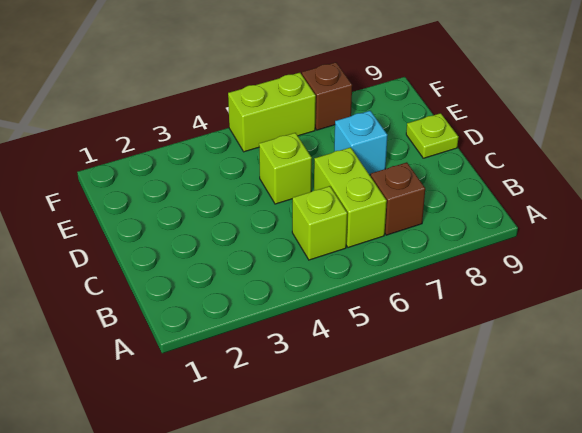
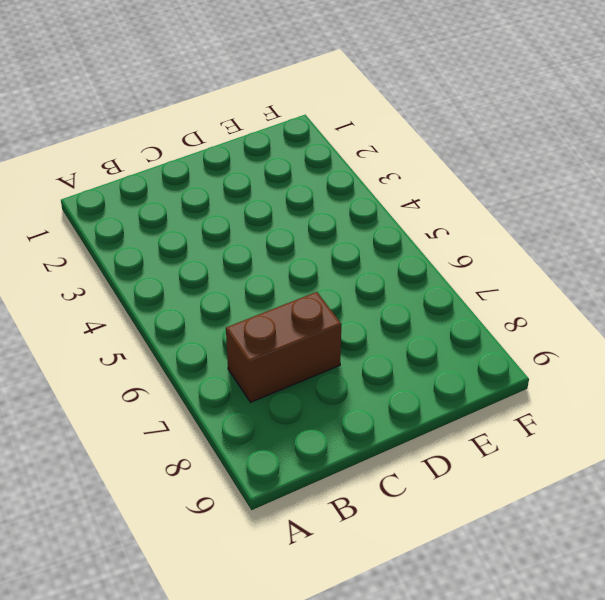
brown 1x2 brick [226,292,341,402] -> brown 1x1 brick [371,162,425,235]
none -> lime 1x1 brick [292,186,347,260]
none -> lime 1x2 brick [314,147,387,248]

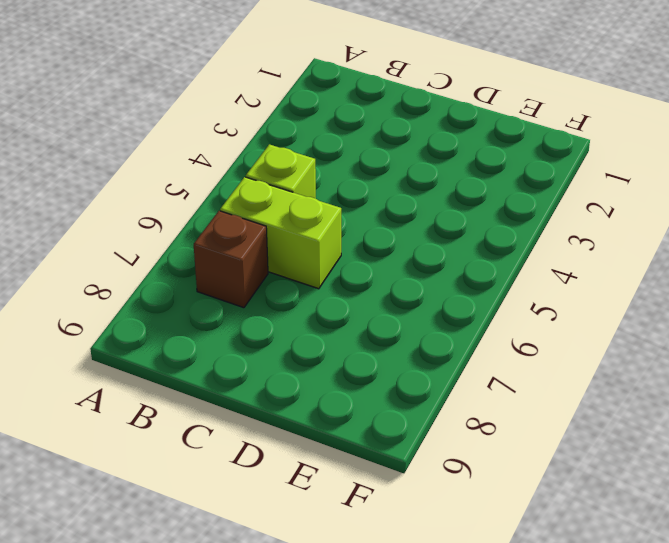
none -> lime 1x1 brick [259,133,312,204]
none -> cyan 1x1 brick [334,111,387,175]

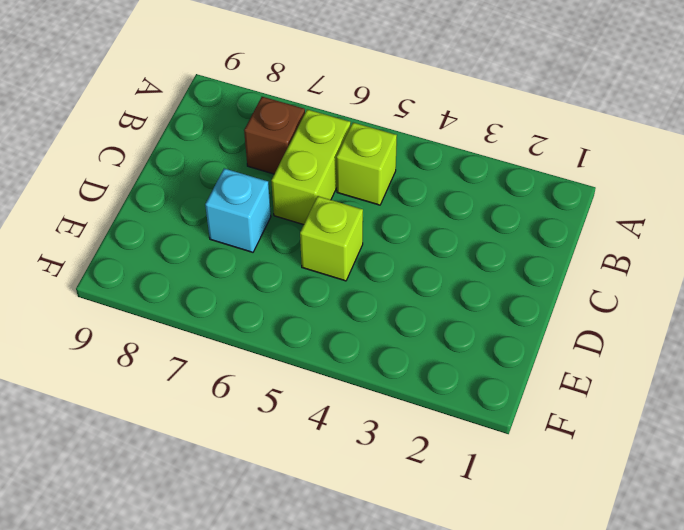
none -> lime 1x1 plate [406,113,458,158]
none -> lime 1x2 brick [228,73,316,152]

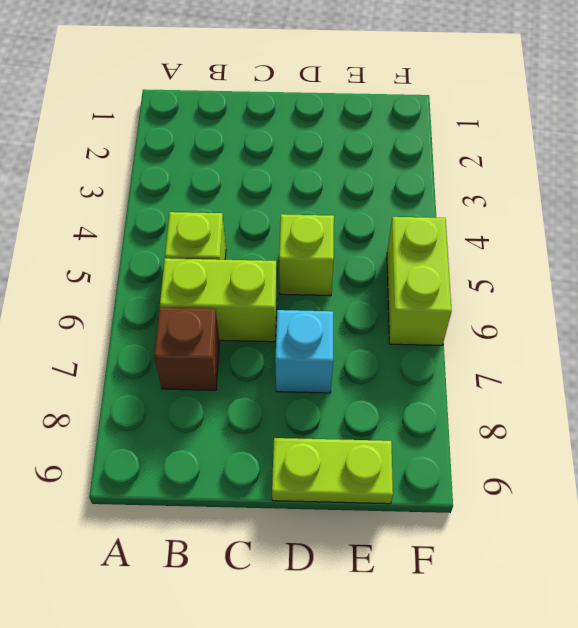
lime 1x2 plate [272,438,393,504] -> lime 1x1 plate [406,113,458,158]
none -> brown 1x1 brick [302,62,352,130]

